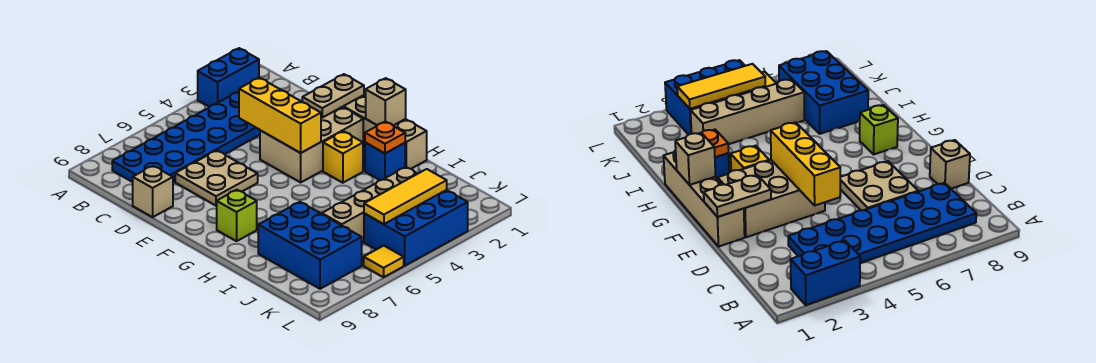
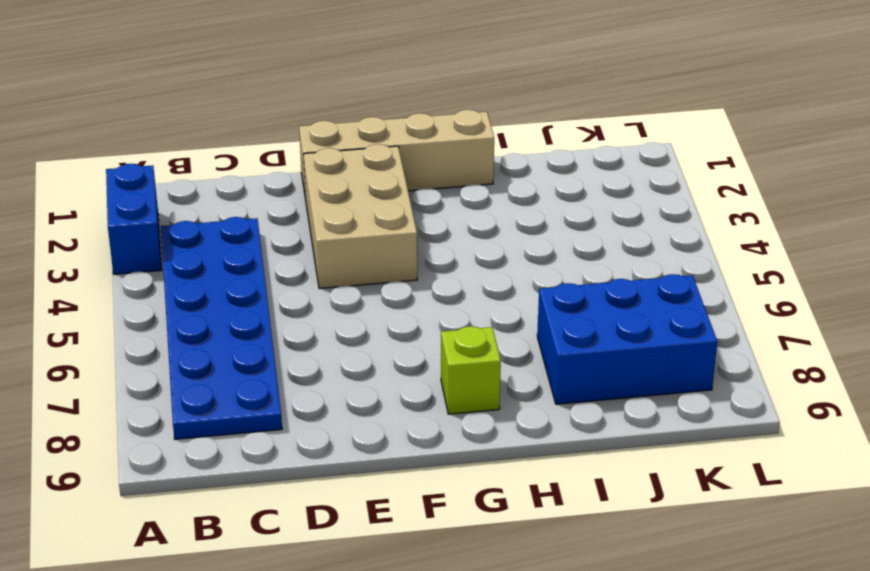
none -> tan 2x2 plate [175,150,258,206]
none -> tan 1x1 brick [133,166,173,217]
none -> yellow 1x1 brick [323,131,363,183]

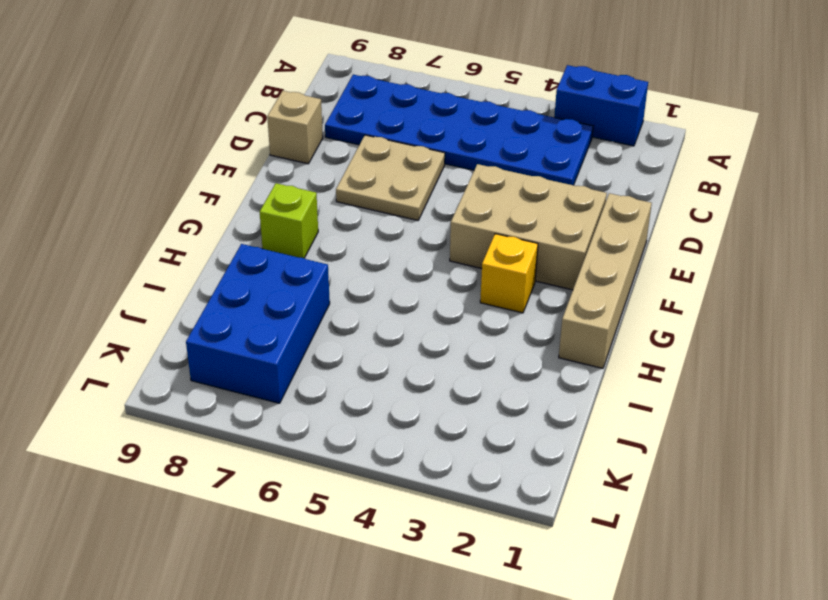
none -> blue 1x1 brick [365,143,405,180]
none -> tan 1x4 brick [322,167,418,242]
none -> blue 2x3 brick [364,190,468,266]

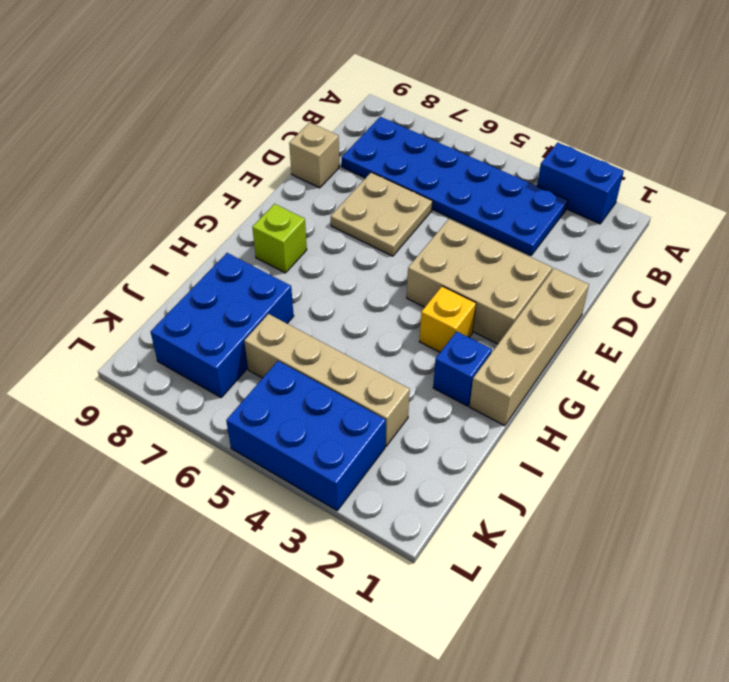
none -> yellow 1x1 tile [364,246,404,277]
none -> yellow 1x3 brick [239,78,321,153]
none -> tan 1x2 plate [302,74,364,118]

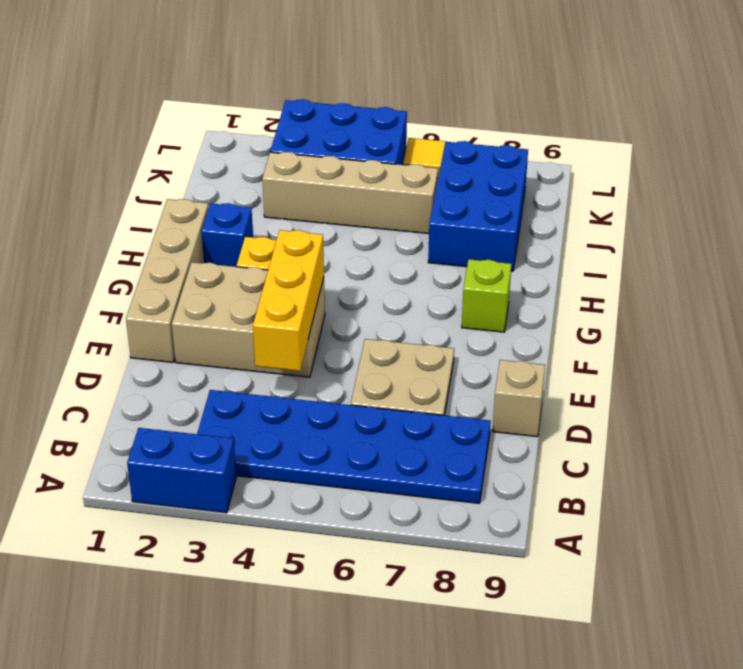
none -> tan 1x2 plate [302,74,364,118]
none -> tan 1x1 brick [366,78,406,125]
none -> orange 1x1 plate [365,122,405,153]

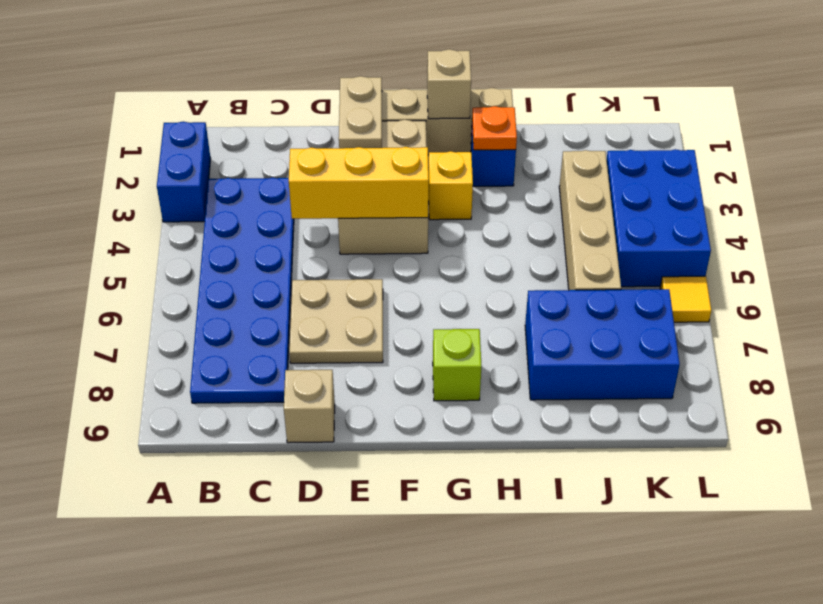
none -> yellow 1x3 tile [364,169,447,224]

